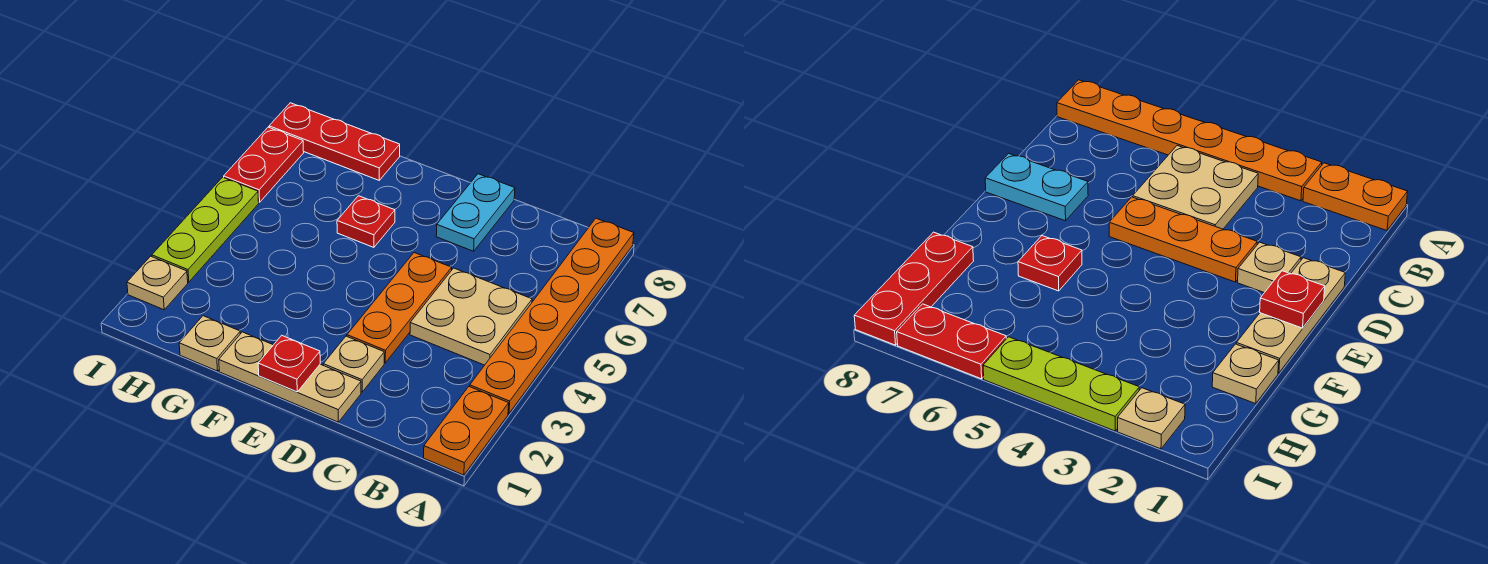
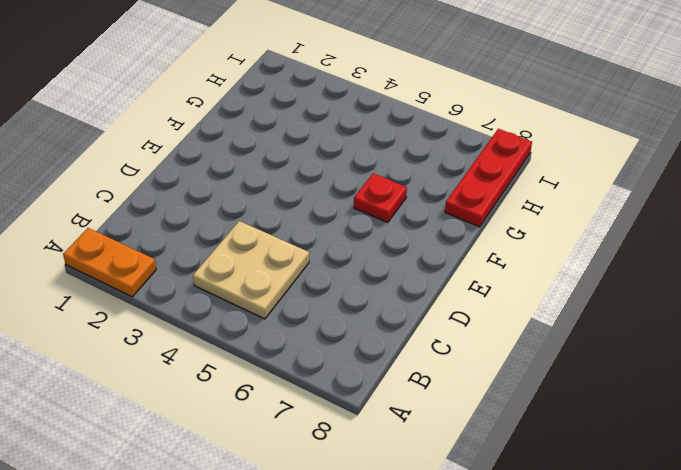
none -> orange 1x6 plate [470,218,634,414]
none -> tan 1x3 plate [219,332,361,422]
none -> tan 1x1 plate [323,336,384,392]

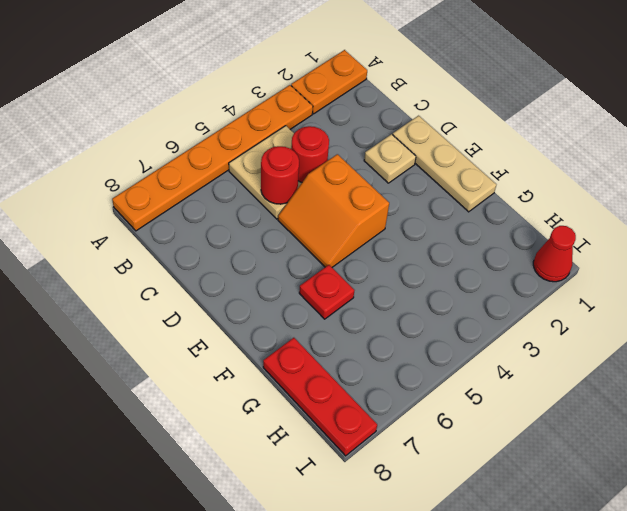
red 1x1 round brick [291,126,329,182] -> none
red 1x1 round brick [261,146,299,204] -> none
orange 2x2 slope [278,154,389,267] -> orange 1x3 plate [347,253,452,363]
red 1x1 cone [533,226,576,282] -> none
none -> cyan 1x2 plate [436,174,515,251]
none -> tan 1x1 plate [179,316,240,371]
none -> tan 1x1 plate [127,256,188,310]

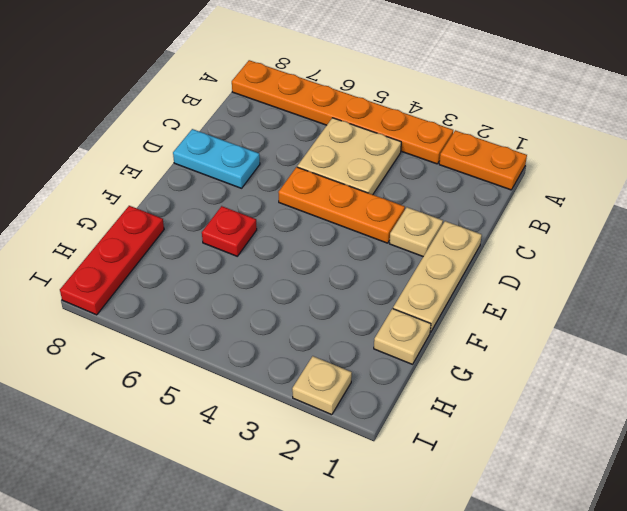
none -> lime 1x3 plate [152,177,259,282]
none -> red 1x2 plate [224,127,304,202]
none -> red 1x1 plate [258,335,320,392]

